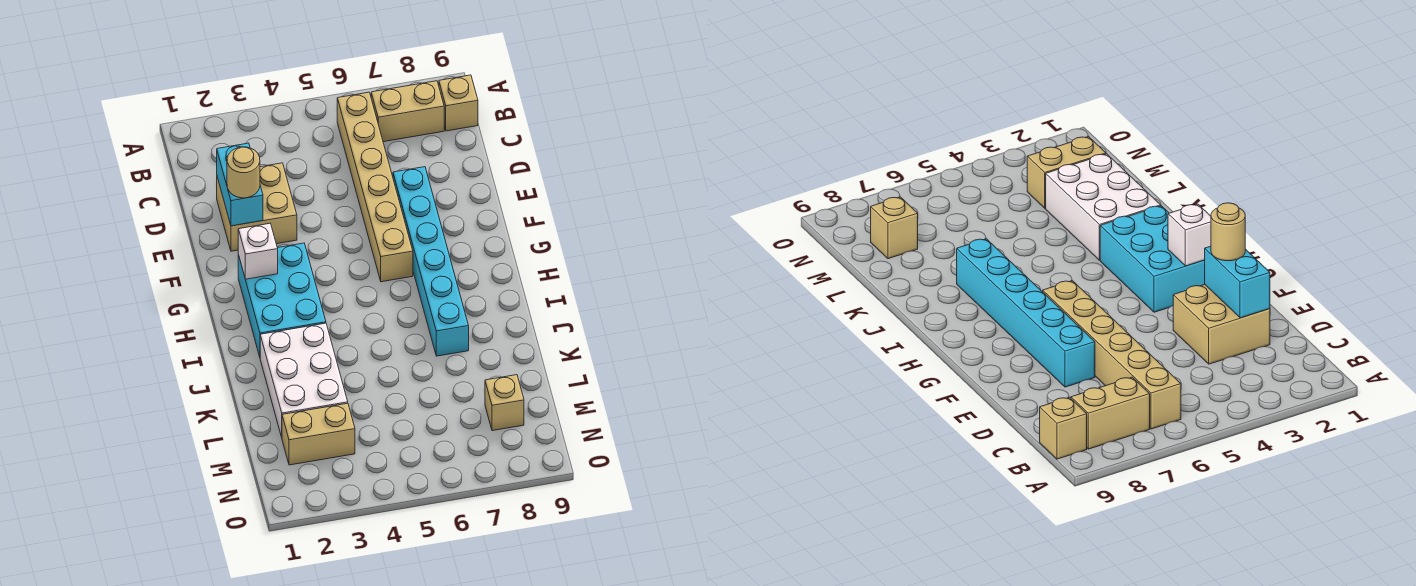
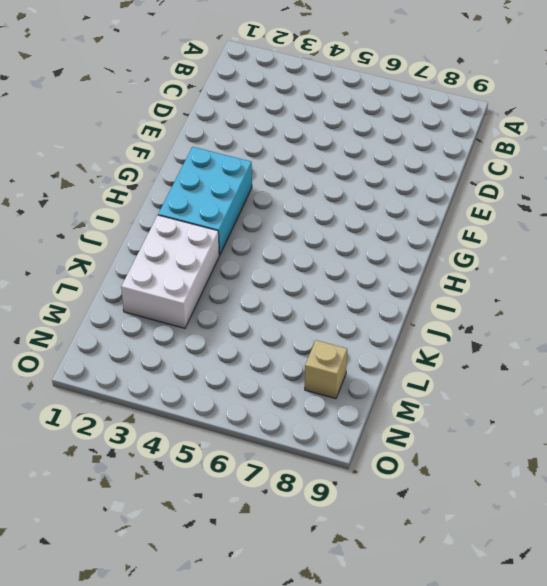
none -> tan 1x6 brick [337,92,413,282]
none -> tan 1x2 brick [371,81,444,142]
none -> tan 1x1 brick [439,75,478,131]

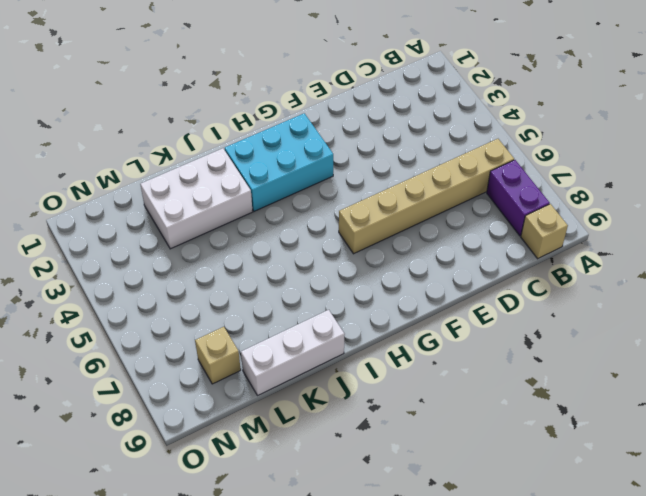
purple 1x2 brick [487,160,550,236] -> tan 1x2 brick [371,81,444,142]
white 1x3 brick [241,310,345,396] -> none
none -> tan 2x2 brick [217,163,297,251]
none -> cyan 1x6 brick [393,167,469,356]
none -> tan 1x2 brick [282,403,355,465]

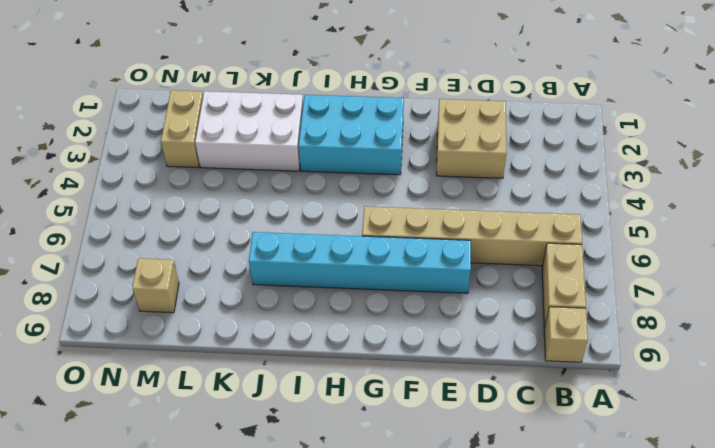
none -> cyan 1x2 brick [217,143,263,226]
none -> white 1x1 brick [238,223,278,279]
none -> tan 1x1 round brick [227,147,260,198]

